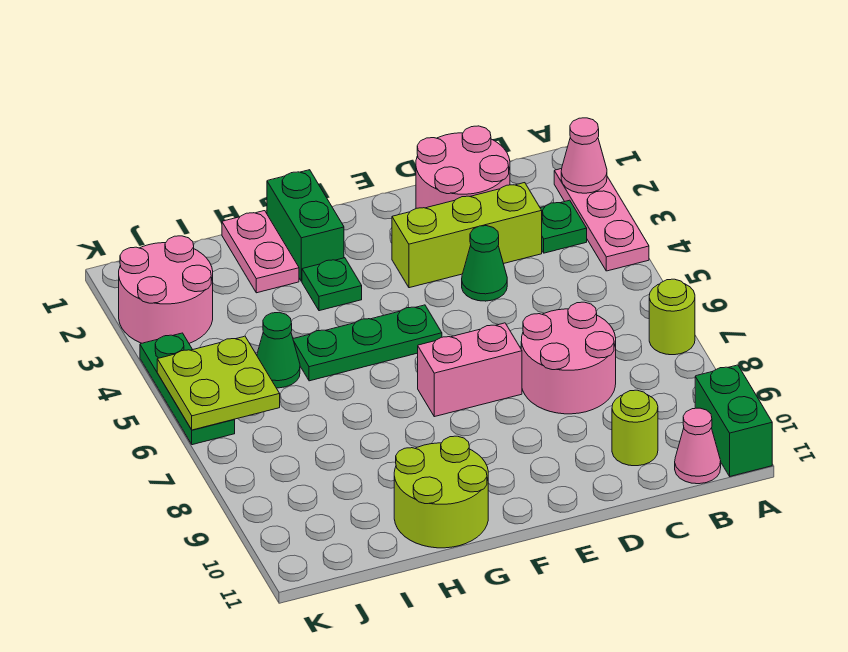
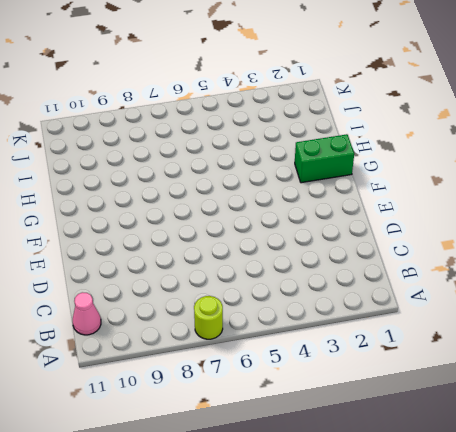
none -> pink 1x3 plate [554,169,649,271]
none -> green 1x2 brick [695,365,772,476]
none -> green 1x1 plate [540,200,587,253]

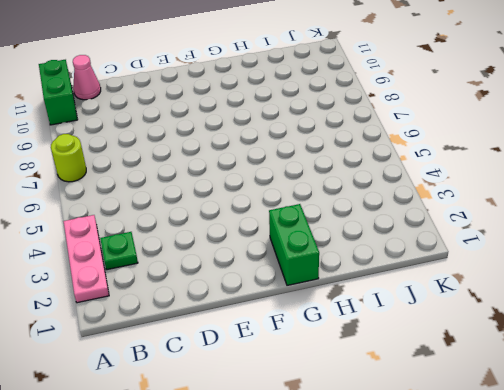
none -> pink 2x2 round brick [416,126,510,208]
none -> lime 1x3 brick [392,183,542,288]
none -> pink 2x2 round brick [521,302,616,414]

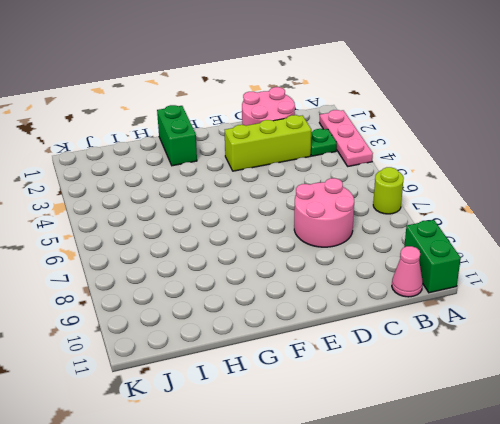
none -> lime 1x1 round brick [612,390,658,466]
none -> green 1x1 cone [462,226,507,301]
none -> pink 1x2 brick [418,323,522,417]

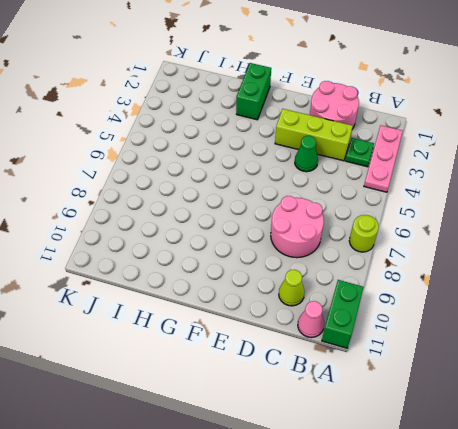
lime 1x1 cone [279,270,305,306] -> lime 1x1 round brick [612,390,658,466]
none -> pink 1x2 brick [418,323,522,417]
none -> green 1x3 plate [293,305,442,381]
none -> green 1x1 plate [302,258,362,311]

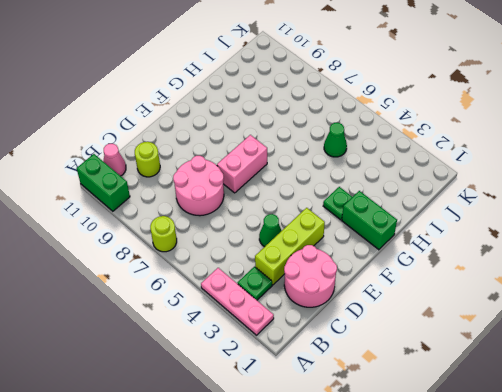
none -> green 1x3 plate [293,305,442,381]
none -> lime 2x2 round brick [394,436,488,548]
none -> pink 1x2 plate [222,211,299,293]

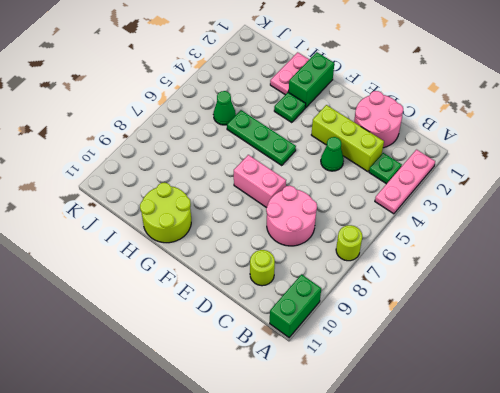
none -> pink 1x1 cone [675,408,721,484]
none -> pink 2x2 round brick [119,236,213,343]
none -> green 1x3 plate [140,333,235,445]

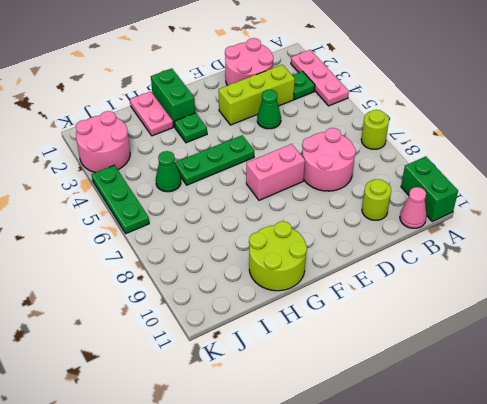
none -> pink 1x1 cone [561,118,607,193]
none -> lime 2x2 plate [157,336,280,430]

